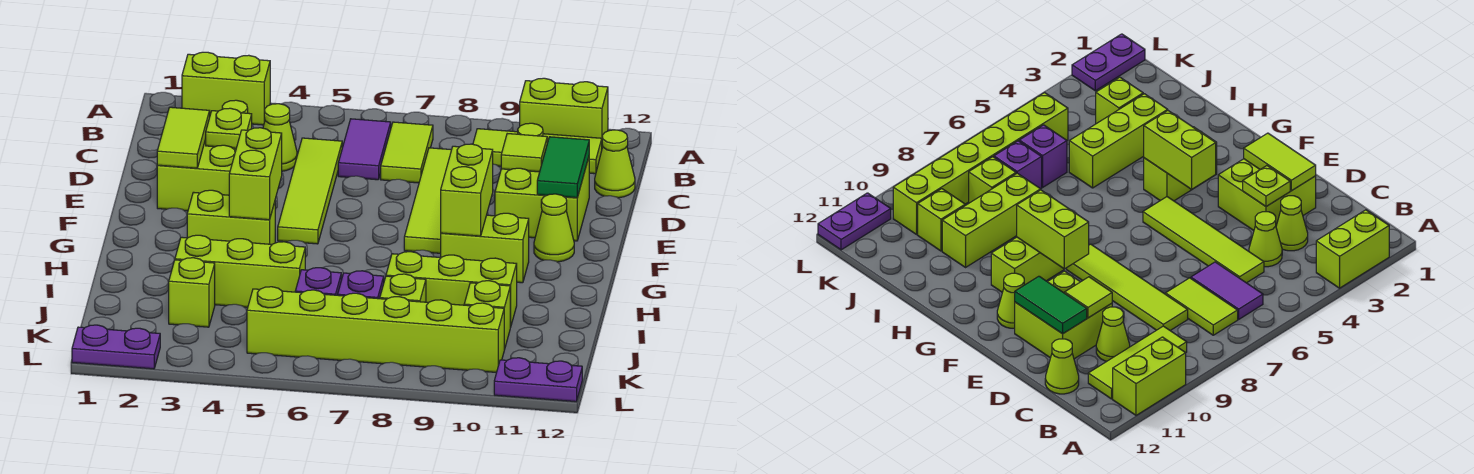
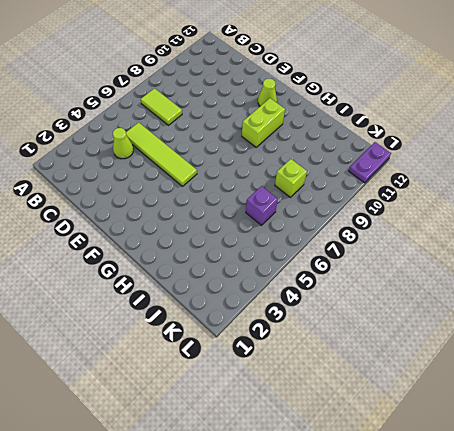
none -> lime 1x2 brick [182,52,270,125]
none -> lime 1x2 brick [520,78,608,147]
none -> purple 1x2 tile [338,119,391,180]
none -> lime 1x3 tile [473,129,602,174]

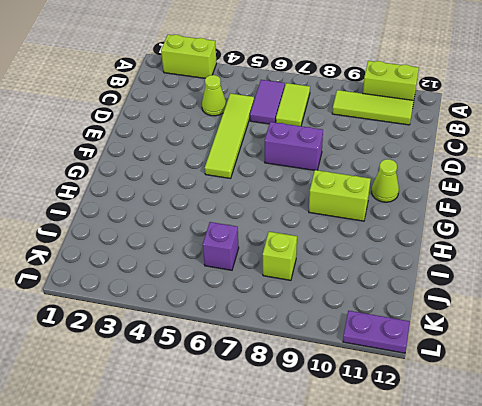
purple 1x2 brick [265,122,323,170] -> lime 1x4 tile [404,148,451,253]
none -> lime 1x1 cone [1276,196,1308,251]
none -> lime 1x1 cone [1096,307,1130,361]
none -> lime 1x1 cone [595,130,635,198]
none -> lime 2x2 brick [157,139,236,211]

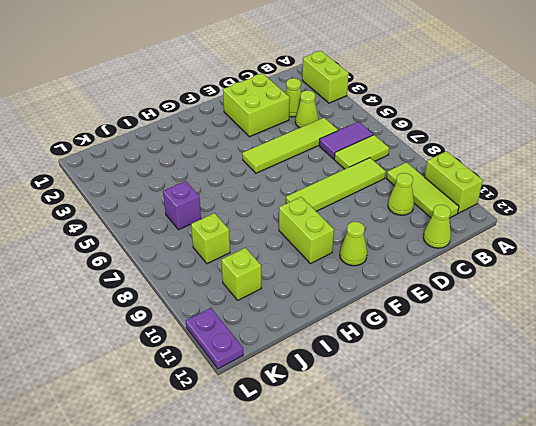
none -> lime 2x2 brick [495,158,589,241]
none -> lime 1x2 brick [187,190,275,244]
none -> lime 1x3 brick [175,235,305,307]
none -> lime 1x3 brick [386,252,517,327]

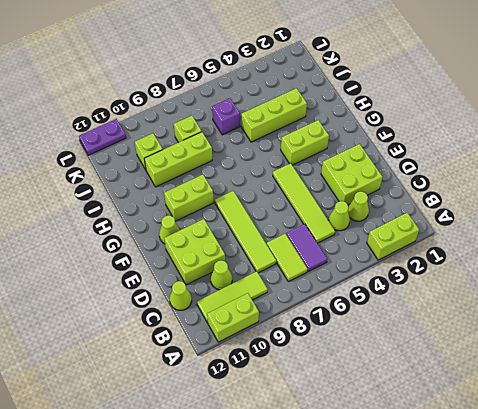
none -> lime 1x1 brick [169,258,215,327]
none -> purple 1x1 brick [338,271,384,299]
none -> lime 1x6 brick [247,287,504,373]
none -> purple 1x2 plate [72,325,160,369]

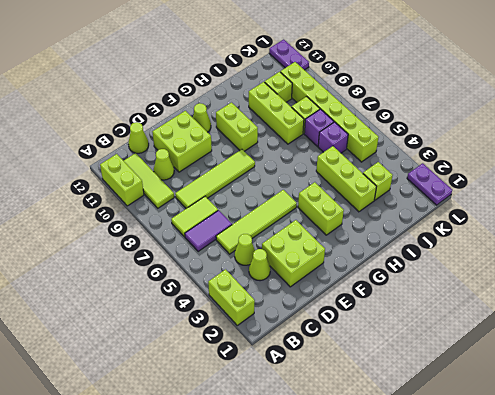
none -> lime 1x2 tile [157,107,210,168]
none -> lime 1x1 plate [206,108,252,148]
none -> lime 1x1 tile [501,134,547,172]
none -> green 1x2 tile [537,137,589,198]

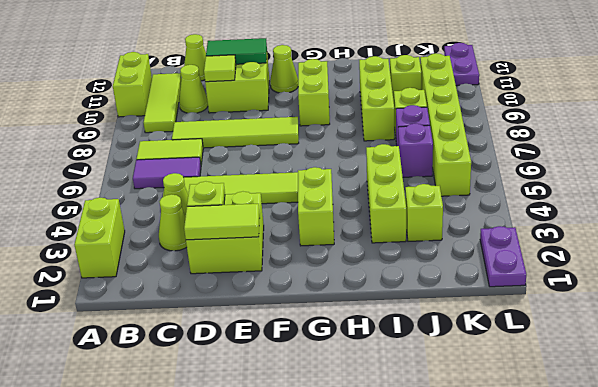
none -> lime 1x2 brick [229,128,282,220]
none -> lime 1x2 brick [441,144,493,236]

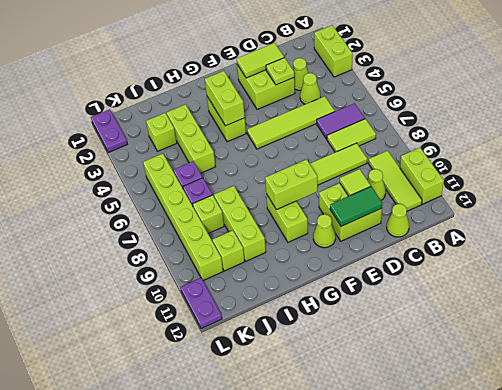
lime 1x2 brick [205,71,245,126] -> lime 1x2 brick turned to [229,128,282,220]

